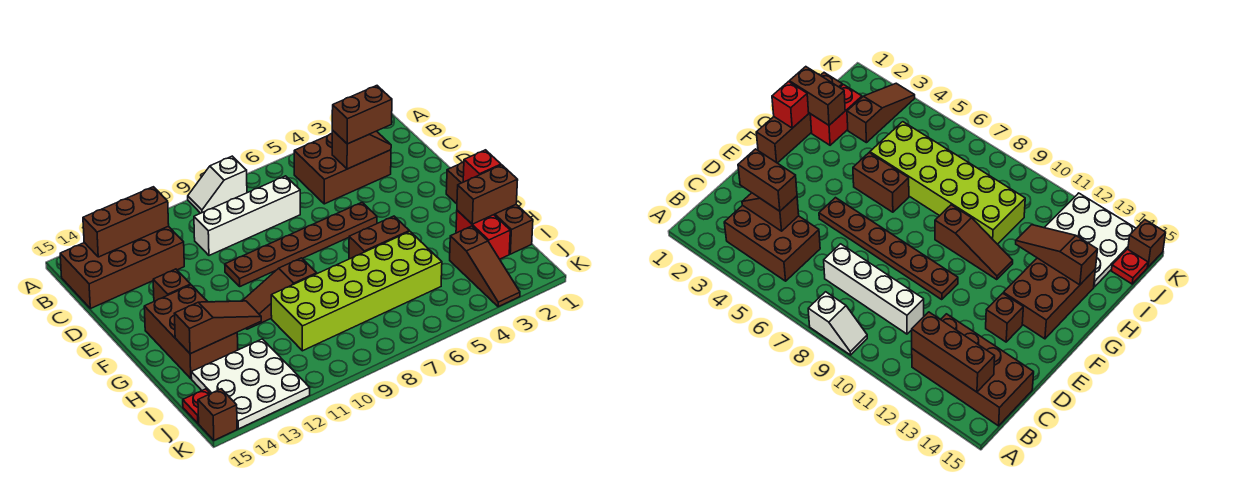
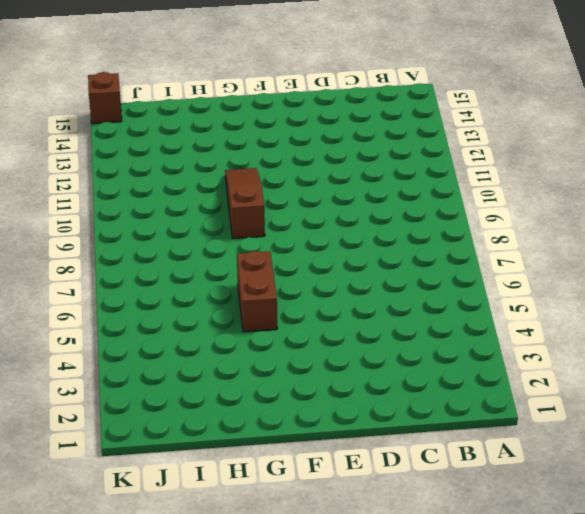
none -> white 1x2 slope [188,156,247,213]
none -> brown 2x3 brick [294,134,391,204]
none -> brown 2x4 brick [60,226,184,309]

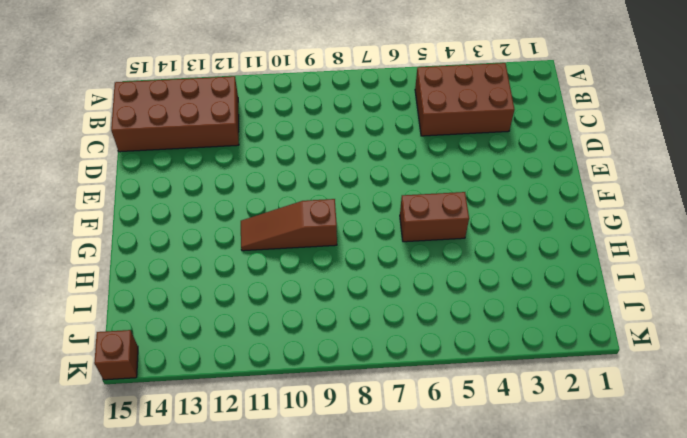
none -> white 1x2 slope [188,156,247,213]
none -> white 1x4 brick [194,176,300,255]
none -> brown 1x6 plate [225,203,377,286]

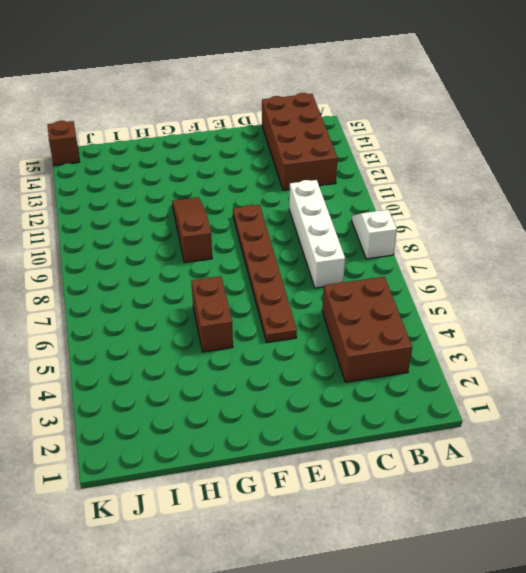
none -> brown 1x1 brick [153,269,191,301]
none -> brown 1x4 brick [446,162,533,254]
none -> brown 2x3 brick [144,285,238,379]

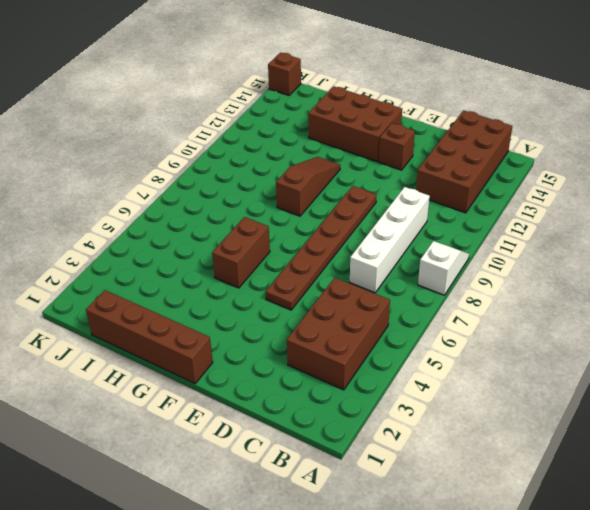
none -> red 1x2 brick [456,210,510,259]
none -> lime 2x6 brick [271,231,442,351]
none -> brown 1x3 slope [450,226,520,307]

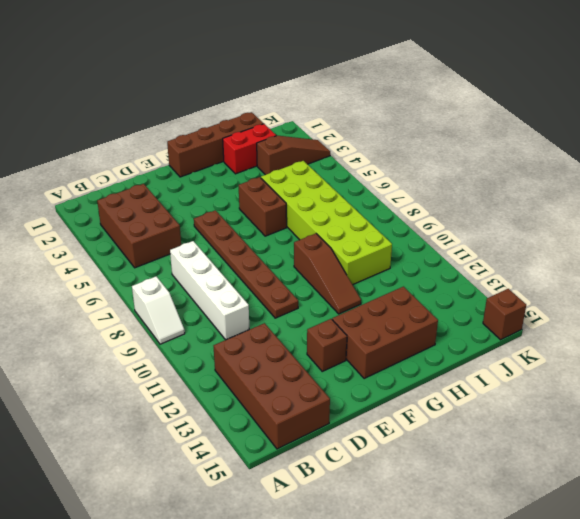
none -> white 3x3 plate [191,339,310,429]
none -> red 1x1 plate [183,389,210,423]
none -> brown 1x3 brick [83,187,169,257]

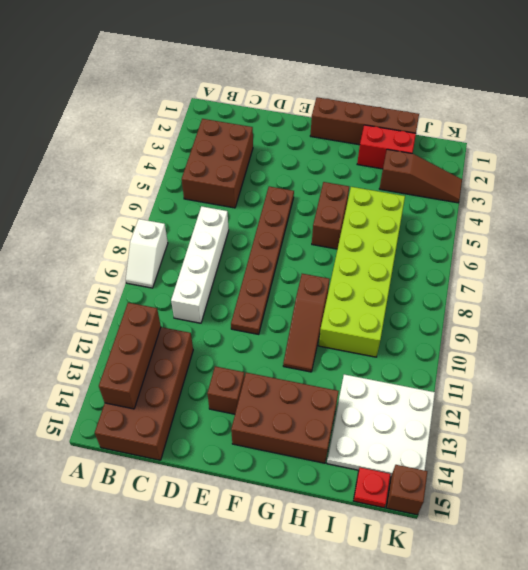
none -> brown 1x2 slope [332,130,391,169]
none -> red 1x1 brick [463,150,501,182]
none -> brown 1x2 brick [457,165,518,224]

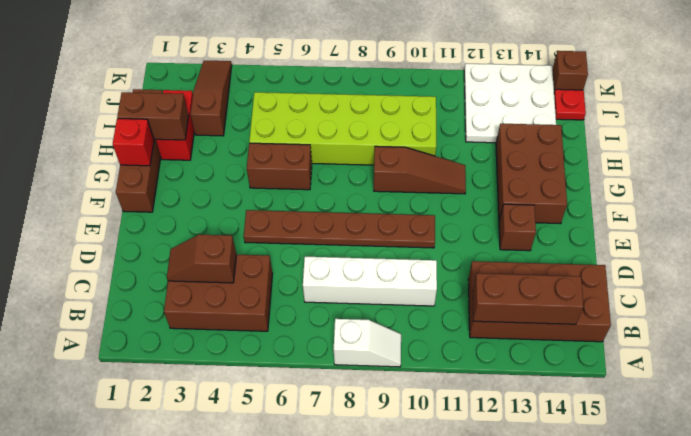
none -> brown 1x3 slope [174,301,261,354]
none -> brown 1x2 brick [332,86,392,144]

